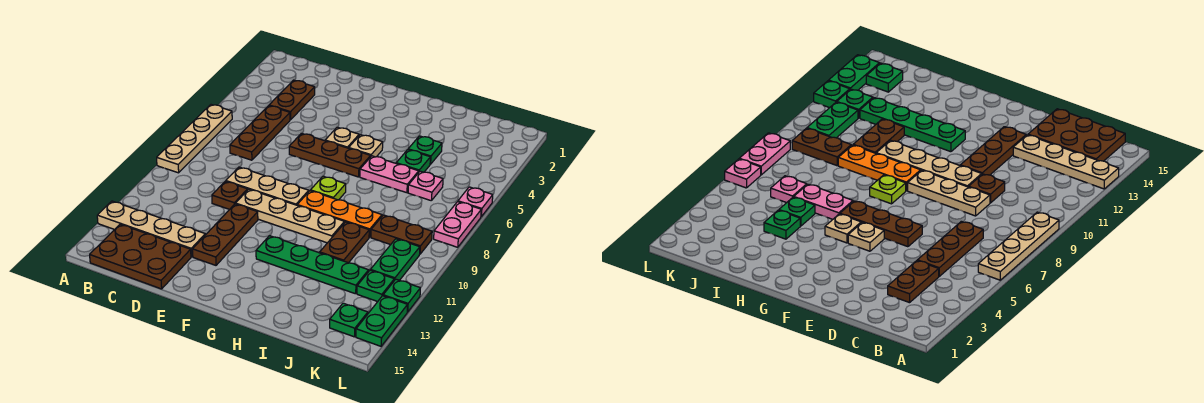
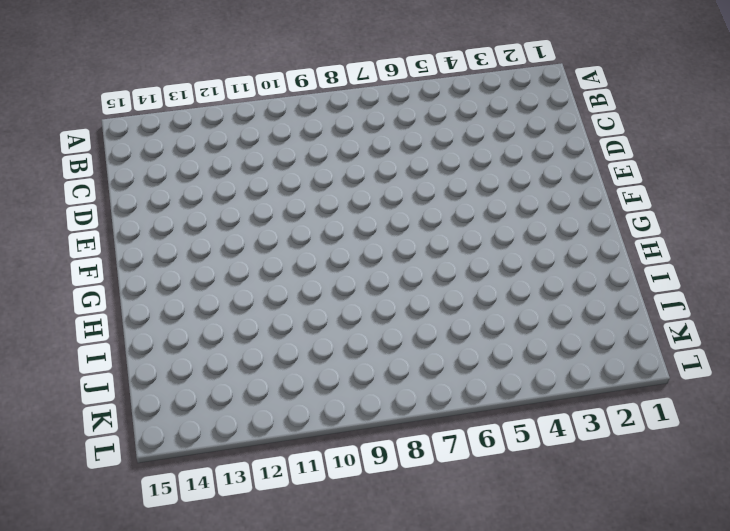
none -> tan 1x4 plate [157,105,232,173]
none -> tan 1x4 plate [97,201,205,257]
none -> brown 2x3 plate [90,224,191,289]

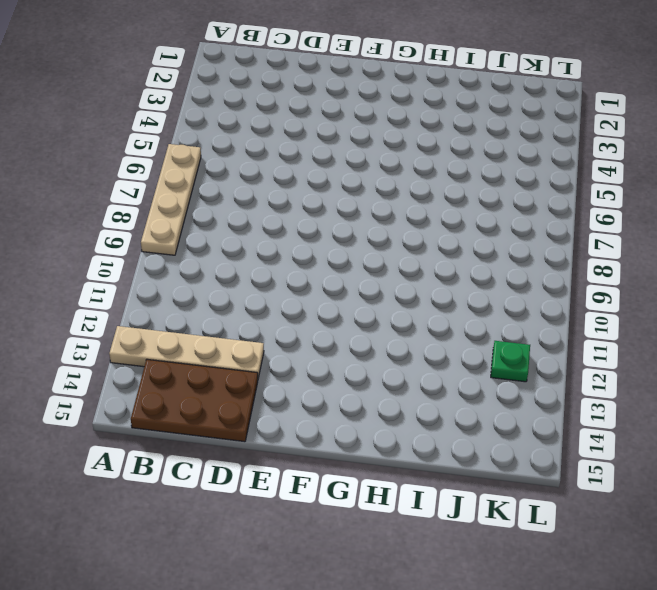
none -> brown 1x2 plate [269,80,315,120]
none -> brown 1x3 plate [230,106,290,160]
none -> tan 1x3 plate [226,167,309,205]

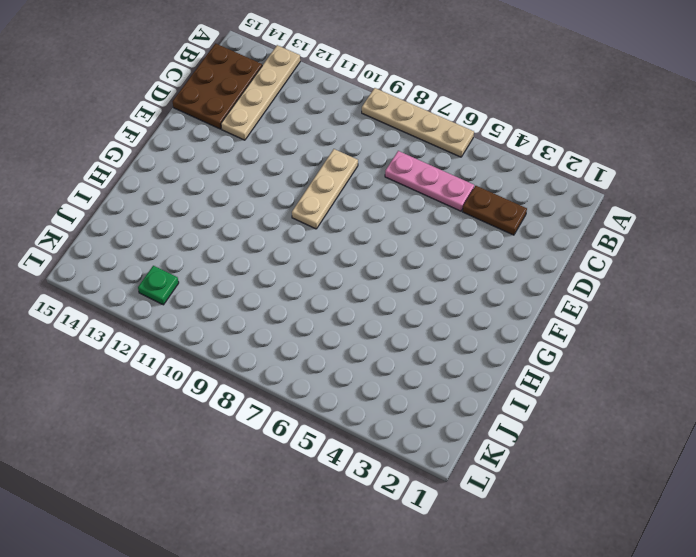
pink 1x3 plate [385,151,474,211] -> brown 1x3 plate [230,106,290,160]
none -> brown 1x1 plate [212,181,248,209]
none -> brown 1x3 plate [289,133,371,177]
none -> tan 1x4 plate [236,189,344,243]

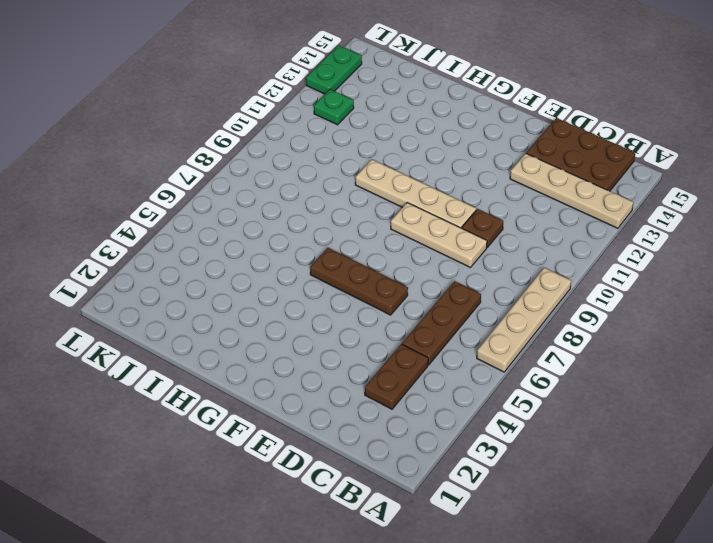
none -> brown 1x3 plate [193,204,258,265]
none -> tan 1x1 plate [325,127,359,148]
none -> tan 1x1 plate [349,135,383,157]

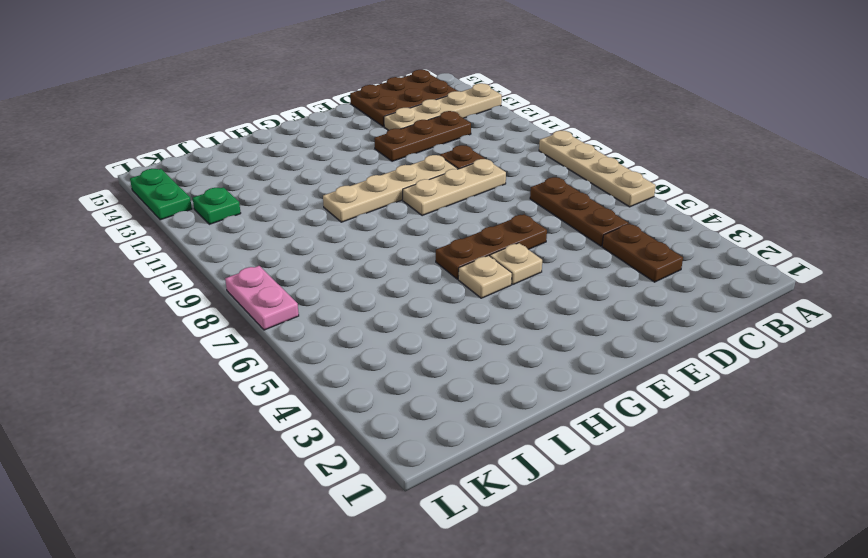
brown 1x3 plate [374,111,471,161] -> brown 1x3 plate turned to [193,204,258,265]
none -> lime 1x1 plate [310,176,346,200]
none -> orange 1x3 plate [297,191,382,237]
none -> green 1x4 plate [256,236,369,294]

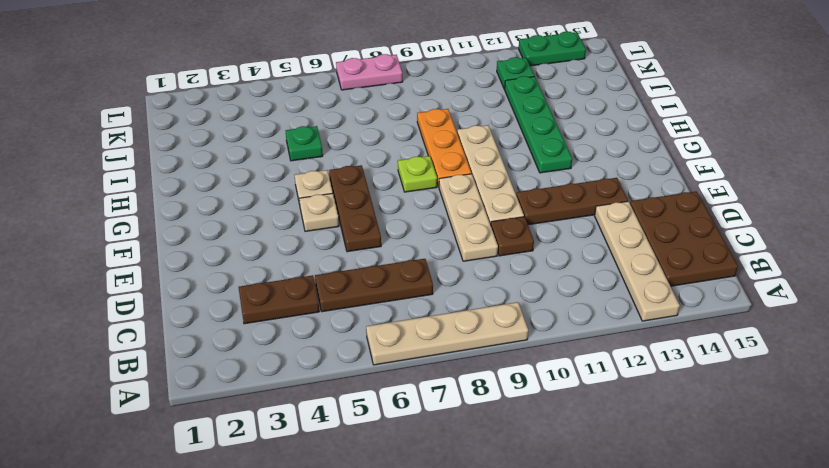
none -> pink 1x2 plate [360,156,419,193]
none -> green 1x1 plate [408,136,442,164]
none -> brown 1x2 plate [320,222,369,263]

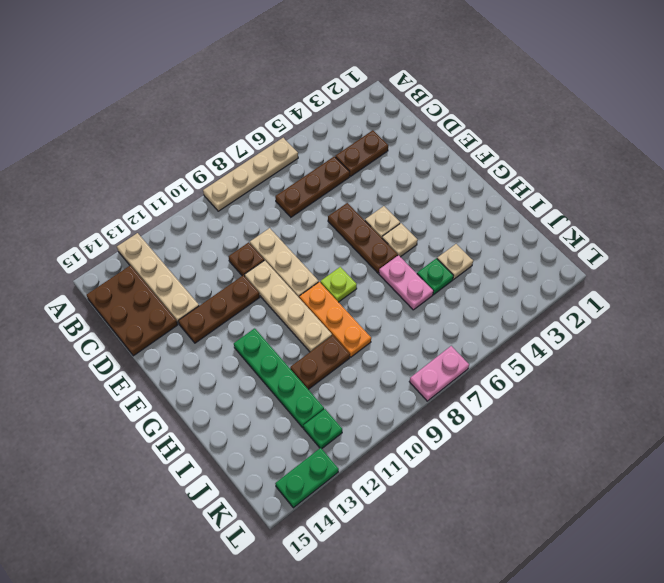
tan 1x1 plate [437,244,473,280] -> green 1x1 plate [408,136,442,164]
none -> pink 1x1 plate [408,171,443,201]
none -> brown 1x2 plate [371,215,432,254]
none -> green 1x2 plate [371,239,420,280]

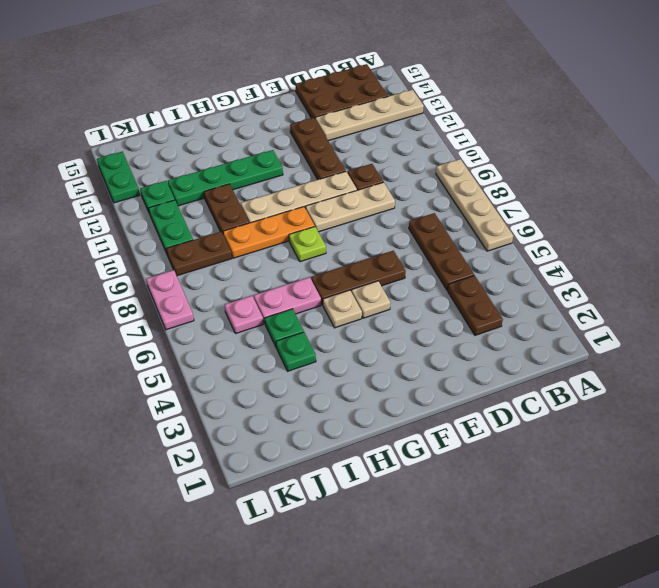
none -> green 1x1 plate [330,303,368,337]
none -> pink 1x1 plate [458,187,493,217]
none -> green 1x1 plate [383,279,420,312]

